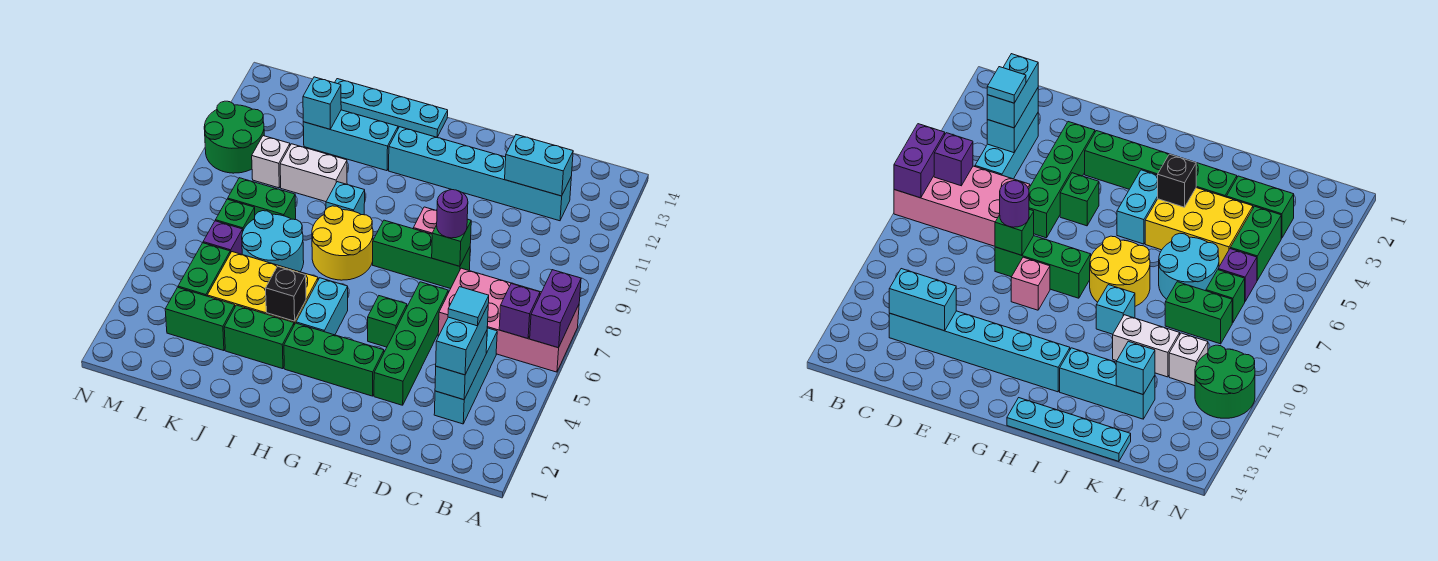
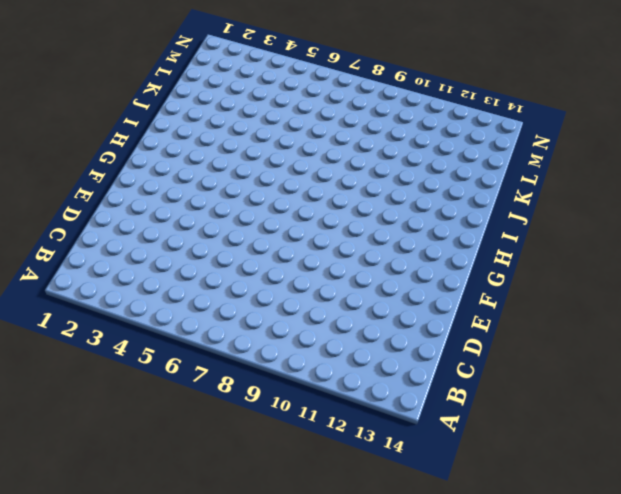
none -> pink 2x4 brick [438,268,579,372]
none -> cyan 1x3 brick [434,328,497,424]
none -> cyan 1x6 brick [389,127,571,221]
none -> green 1x4 brick [374,282,448,405]

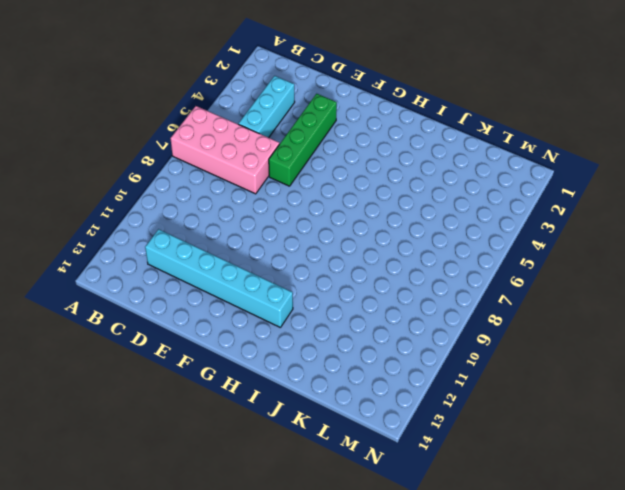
none -> green 1x3 brick [373,220,470,289]
none -> green 1x3 brick [284,323,384,396]
none -> green 1x1 brick [368,296,407,347]
none -> pink 1x1 brick [413,207,437,234]

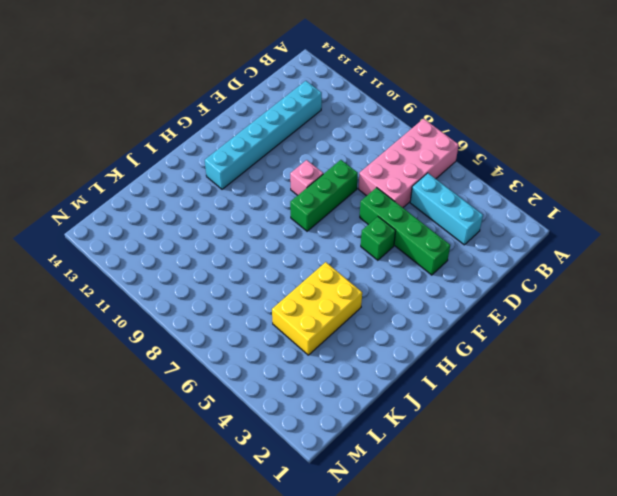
none -> green 1x3 brick [284,323,384,396]
none -> cyan 1x2 brick [296,278,348,335]
none -> yellow 2x2 round brick [312,206,373,280]
none -> cyan 1x4 plate [335,79,448,137]

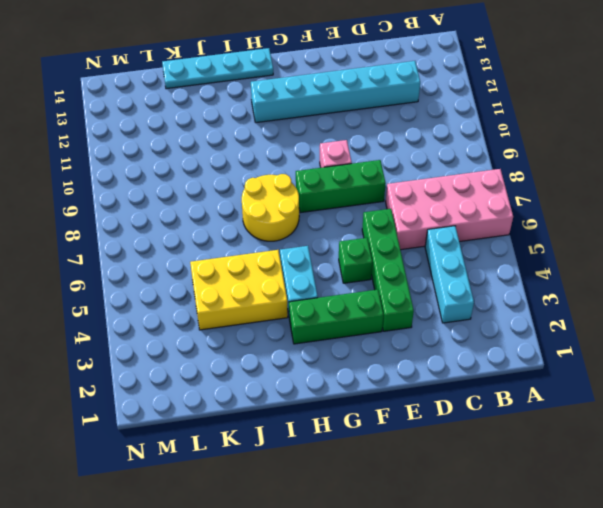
none -> green 1x2 brick [224,305,294,369]
none -> cyan 1x1 brick [326,182,365,215]
none -> cyan 1x3 brick [303,110,398,171]
none -> cyan 2x2 round brick [242,211,304,272]

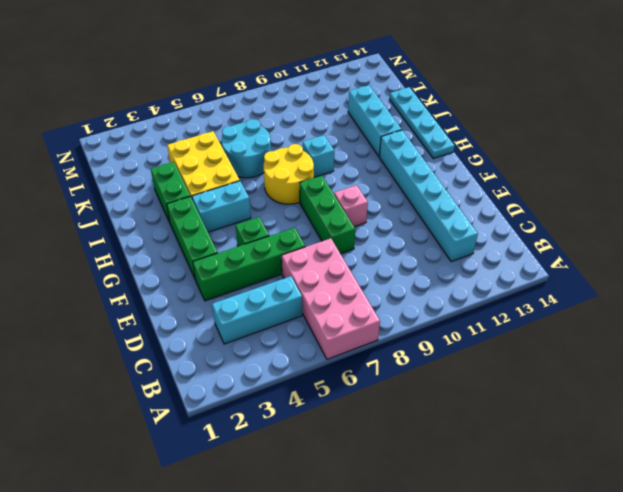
none -> white 1x2 brick [280,144,347,202]
none -> green 1x2 brick [165,287,235,351]
none -> green 1x2 brick [228,178,296,220]
none -> green 1x2 brick [178,243,230,296]

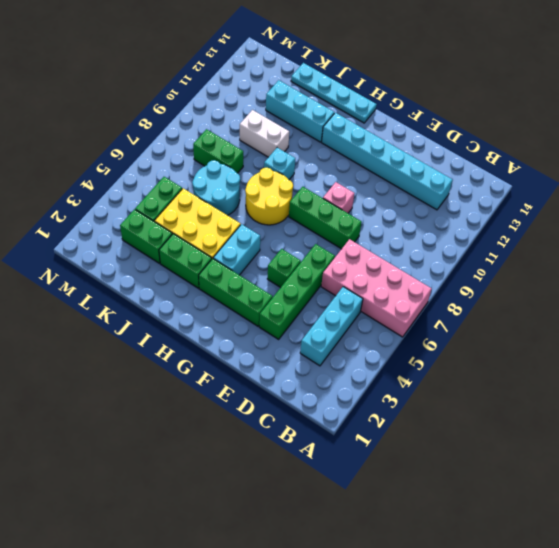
none -> purple 1x1 brick [203,221,243,254]
none -> green 1x1 brick [216,199,255,231]
none -> white 1x1 brick [252,136,290,188]
none -> green 2x2 round brick [204,101,264,173]

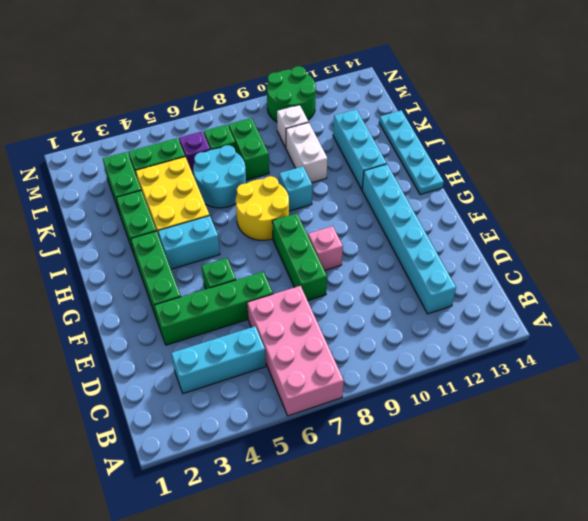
none -> purple 1x2 brick [530,270,581,348]
none -> purple 1x1 brick [499,284,540,339]
none -> cyan 1x2 brick [435,331,487,400]
none -> cyan 1x2 brick [505,135,573,196]

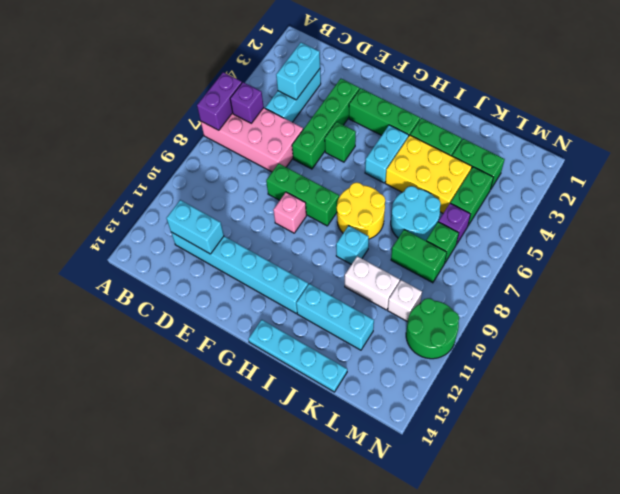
none -> green 1x1 brick [432,219,471,266]
none -> black 1x1 brick [266,266,306,321]
none -> cyan 1x1 brick [303,77,341,129]
none -> cyan 1x2 brick [436,306,488,375]

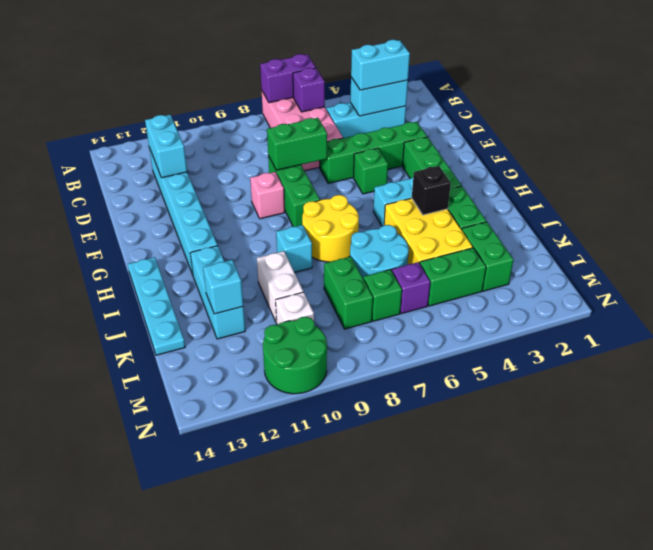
green 1x2 brick [267,118,327,170] -> green 1x1 brick [432,219,471,266]
none -> purple 1x1 round brick [437,190,468,238]
none -> cyan 1x1 tile [448,287,489,326]

